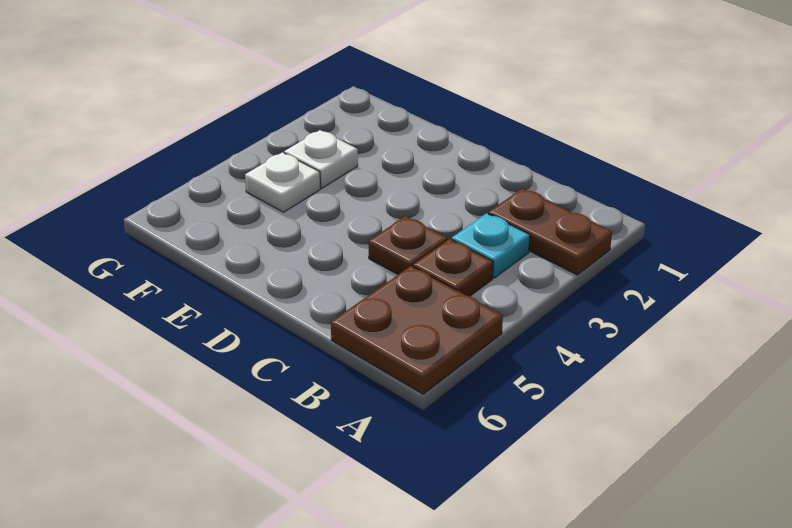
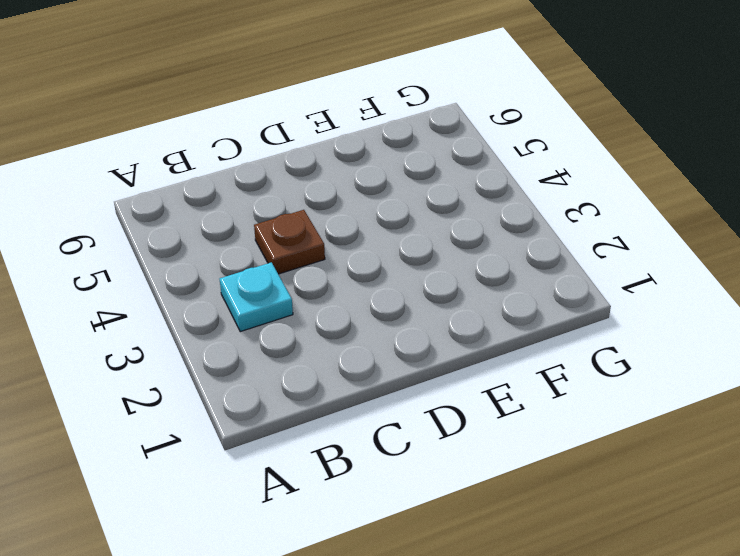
none -> brown 1x2 plate [488,189,612,275]
none -> brown 2x2 plate [331,266,503,394]

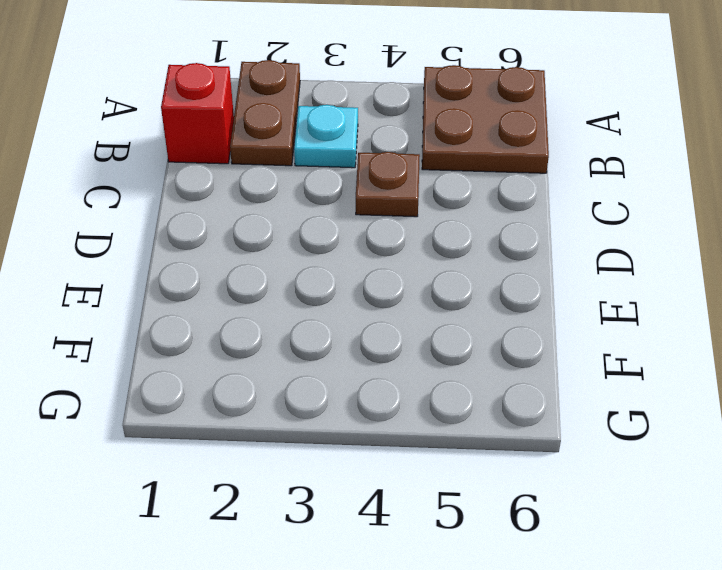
red 1x1 brick [161,63,234,164] -> none
none -> brown 1x1 plate [413,239,493,296]
none -> white 1x1 plate [284,130,358,188]

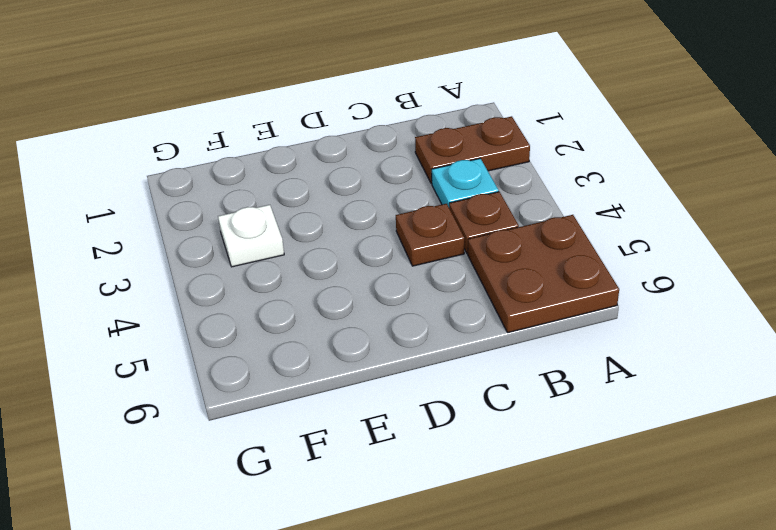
none -> white 1x1 plate [245,152,321,212]

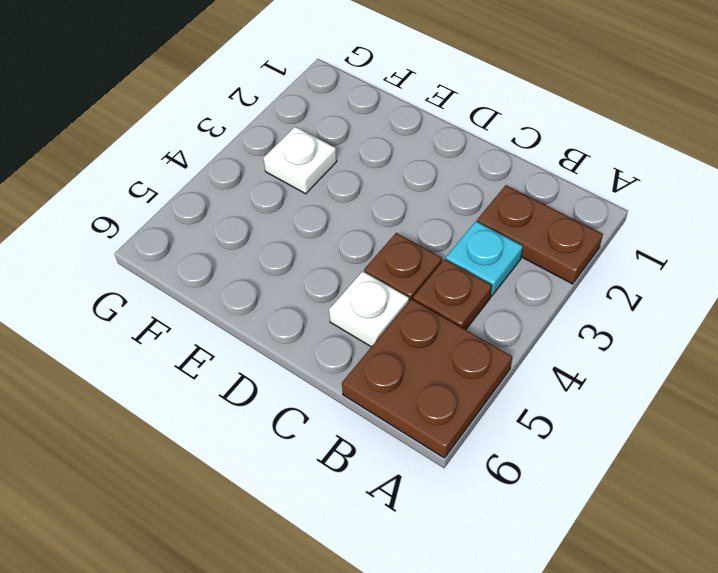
white 1x1 plate [329,271,409,347] -> white 1x1 plate moved to [245,152,321,212]

